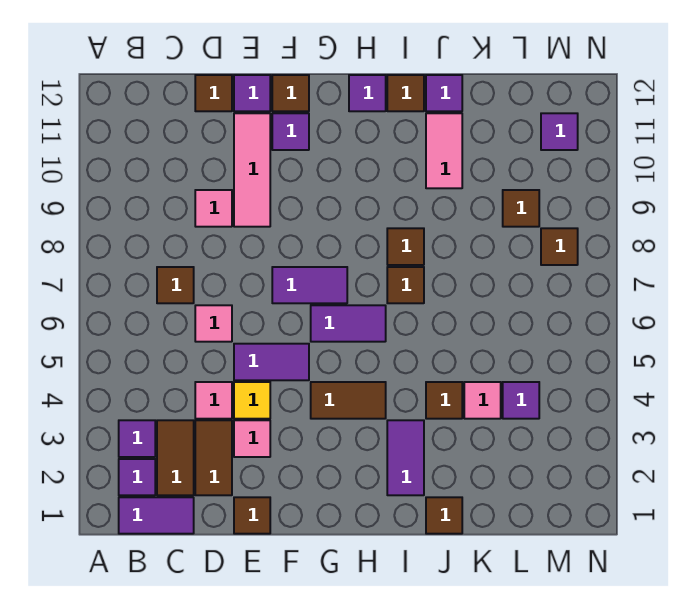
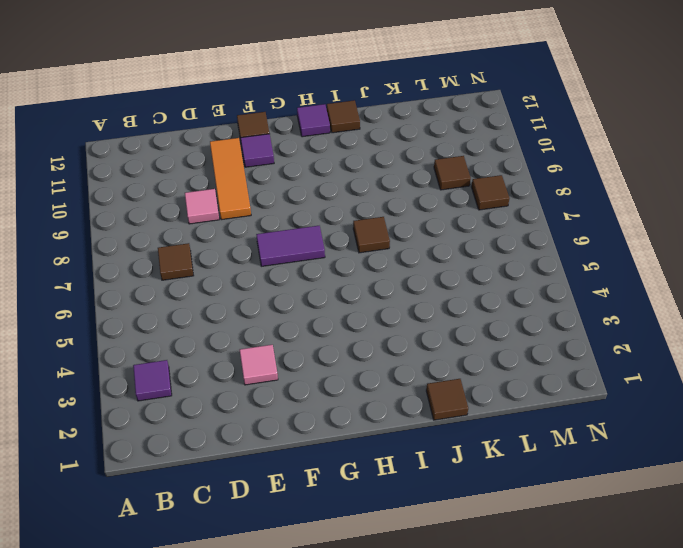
orange 1x3 tile [210,138,251,220] -> pink 1x3 tile [234,113,270,227]
none -> purple 1x2 tile [119,497,194,534]
none -> purple 1x1 tile [119,459,155,495]
none -> brown 1x2 tile [157,420,194,495]
none -> brown 1x2 tile [195,420,232,495]

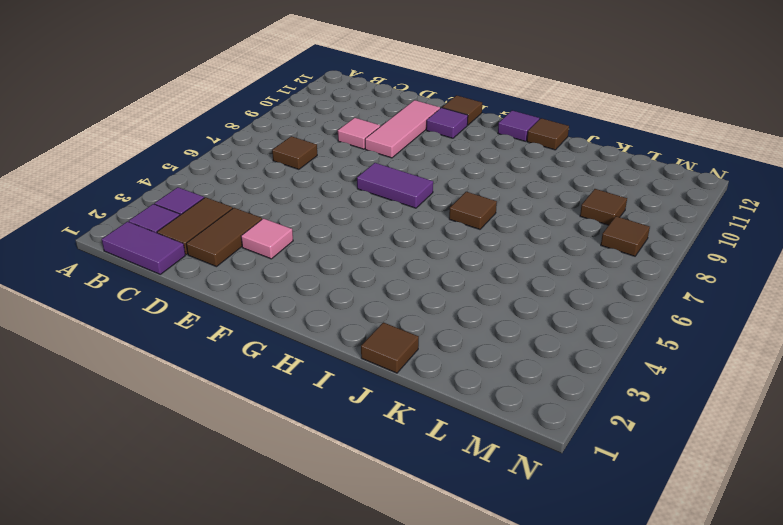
none -> pink 1x1 tile [195,382,232,419]
none -> pink 1x1 tile [195,305,232,342]
none -> brown 1x1 tile [195,75,232,111]
none -> brown 1x1 tile [234,497,270,534]

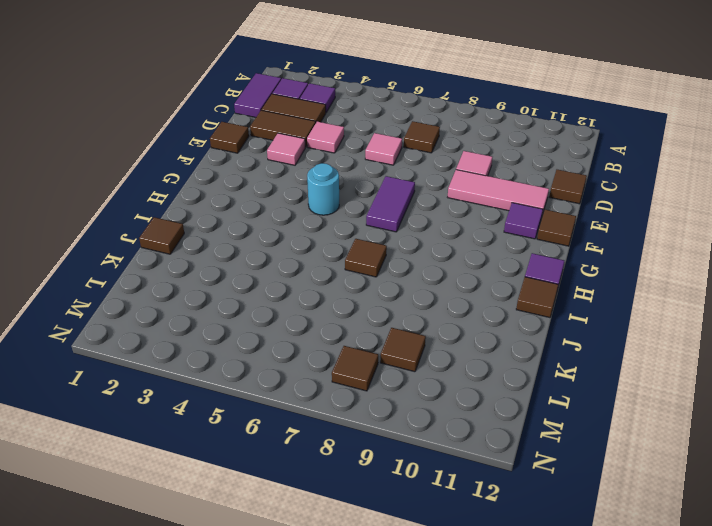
cyan 1x1 round brick [307,163,339,215] -> none
none -> yellow 1x1 tile [234,382,270,419]
none -> purple 1x2 tile [234,344,309,380]
none -> purple 1x1 tile [234,75,270,111]
none -> brown 1x2 tile [311,382,386,419]

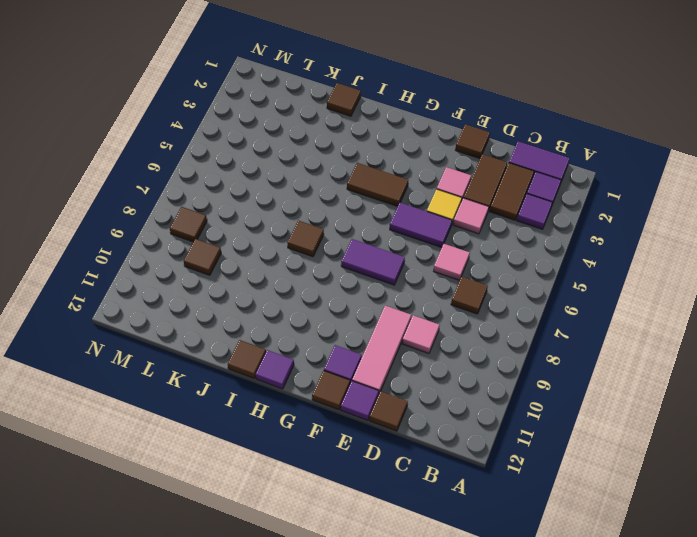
none -> purple 1x2 tile [311,305,386,342]
none -> purple 1x2 tile [387,420,424,495]
none -> brown 1x1 tile [387,228,424,265]
none -> brown 1x1 tile [426,382,462,419]

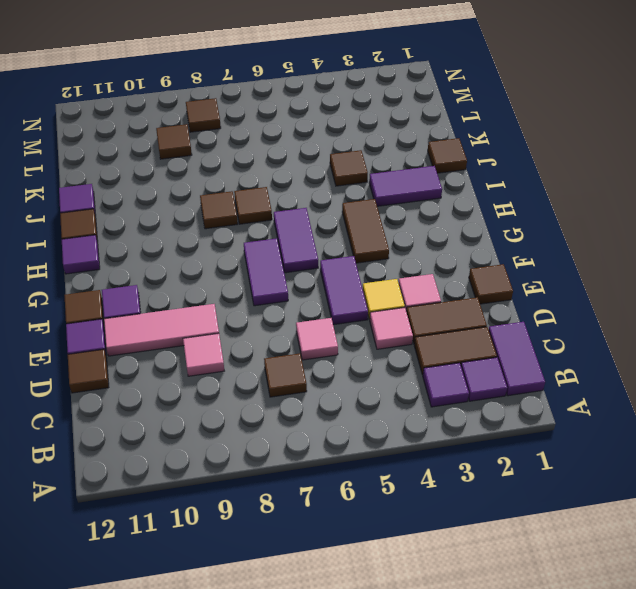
none -> pink 1x2 tile [426,113,462,188]
none -> pink 1x1 tile [464,382,501,419]
none -> purple 1x1 tile [503,382,539,419]
none -> purple 1x1 tile [541,113,578,150]

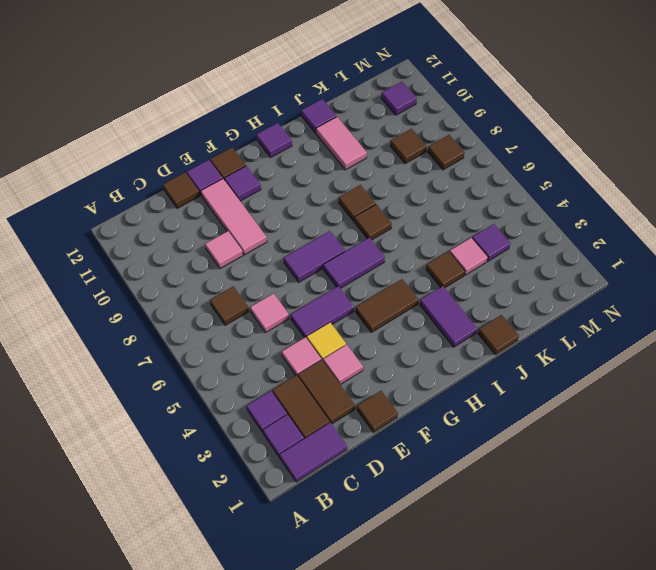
none -> brown 1x1 tile [387,75,424,111]

